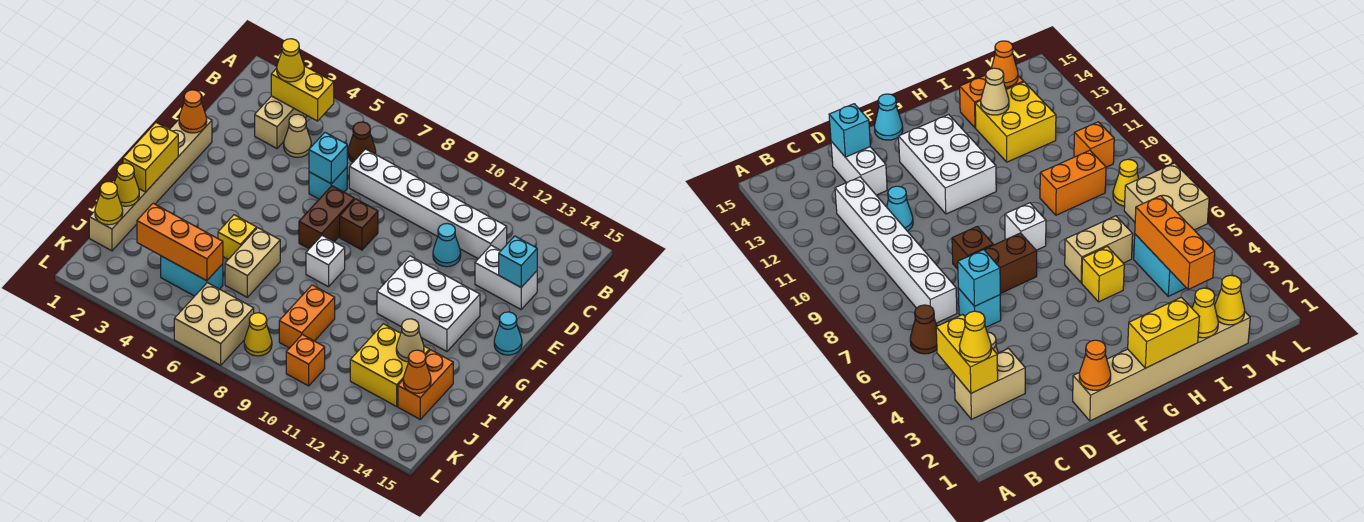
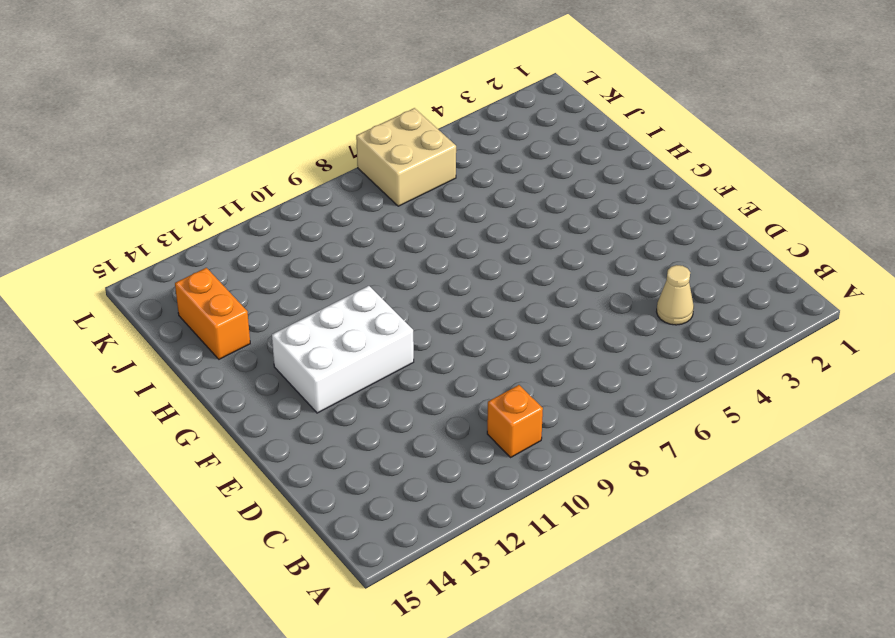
orange 1x1 brick [487,385,543,457] -> orange 1x1 brick moved to [286,335,325,386]
none -> tan 1x2 brick [255,96,307,148]
none -> brown 1x1 cone [348,122,376,162]
none -> white 1x6 brick [349,149,507,259]
none -> cyan 1x1 brick [309,167,347,199]

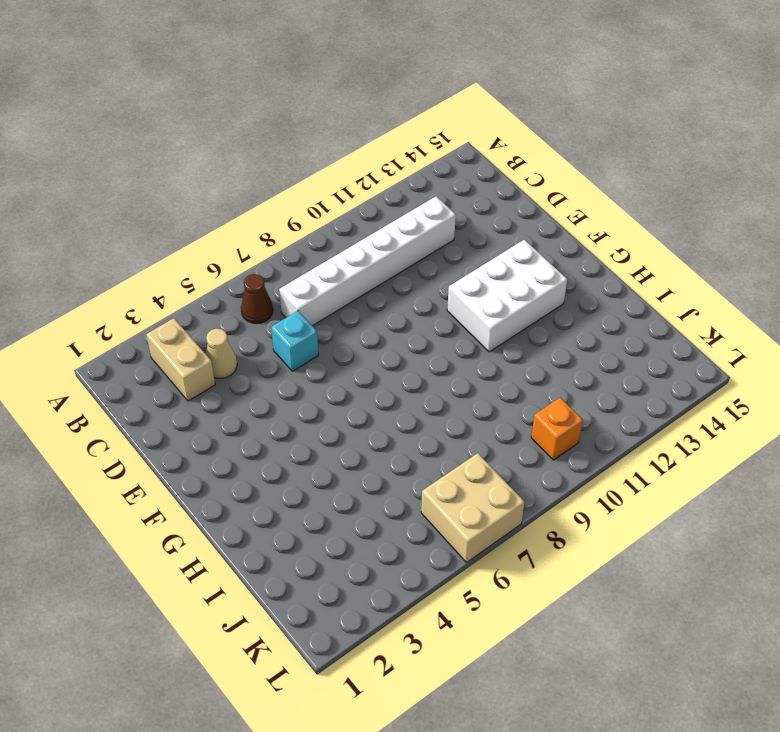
none -> cyan 1x1 cone [433,223,461,267]
none -> white 1x2 brick [475,245,537,309]
none -> tan 1x6 brick [89,117,212,251]
none -> brown 1x2 brick [299,186,354,249]

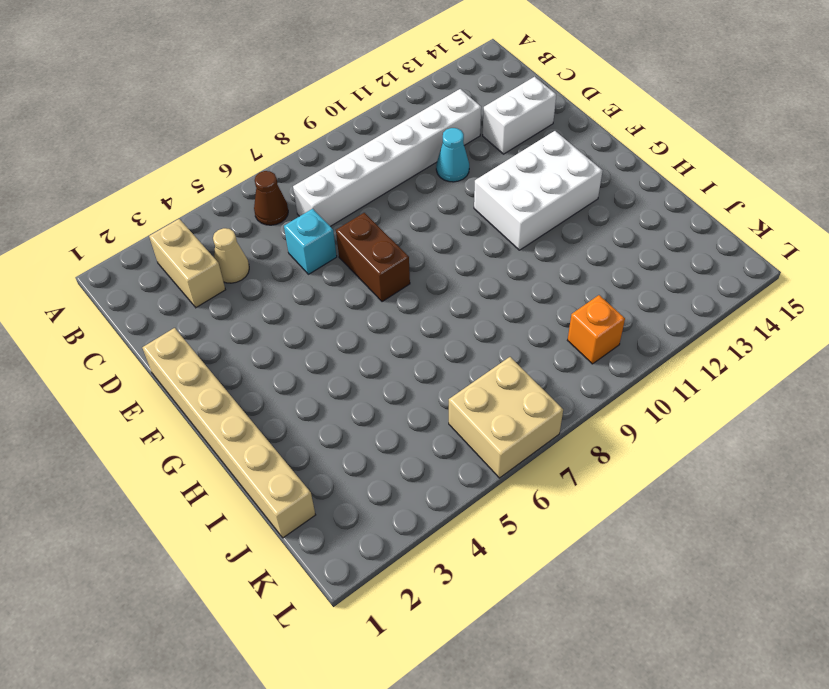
none -> brown 1x1 brick [340,199,378,250]
none -> cyan 1x1 cone [494,312,522,355]
none -> white 1x1 brick [306,236,345,287]
none -> yellow 1x1 brick [218,215,257,259]

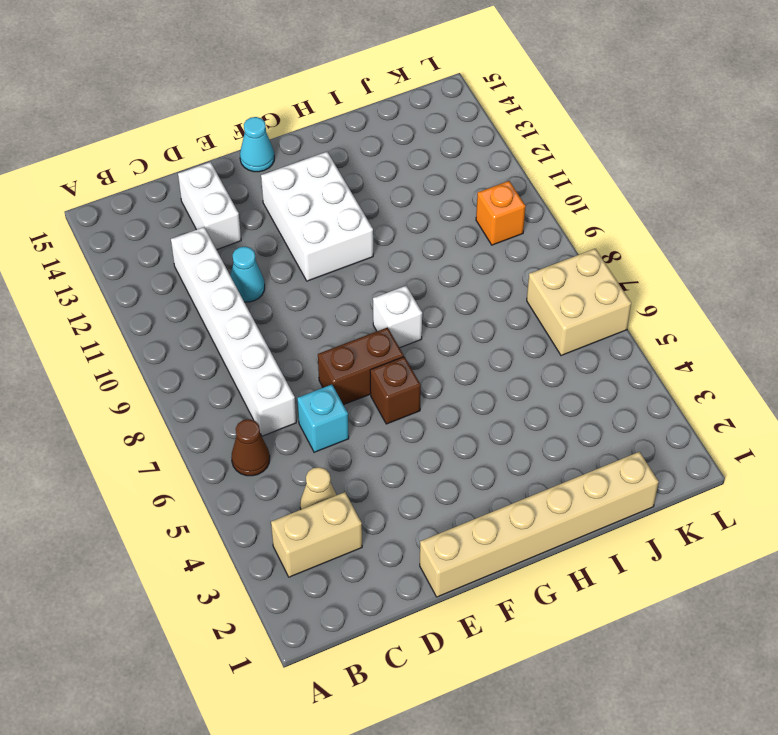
brown 1x1 brick [370,357,421,424] -> brown 1x1 brick moved to [340,199,378,250]
none -> yellow 1x1 brick [218,215,257,259]
none -> tan 1x2 brick [225,228,280,297]
none -> orange 1x2 brick [279,285,335,348]
none -> yellow 2x2 brick [350,324,430,406]

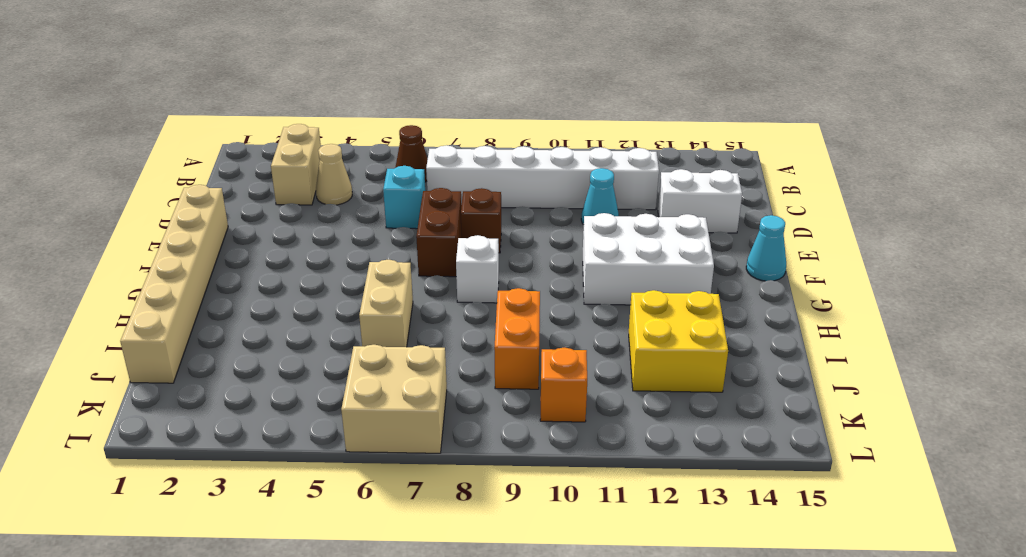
none -> yellow 1x1 brick [218,215,257,259]
none -> orange 1x2 brick [398,350,453,419]
none -> cyan 1x2 brick [161,256,223,296]
none -> yellow 1x1 cone [244,313,272,356]

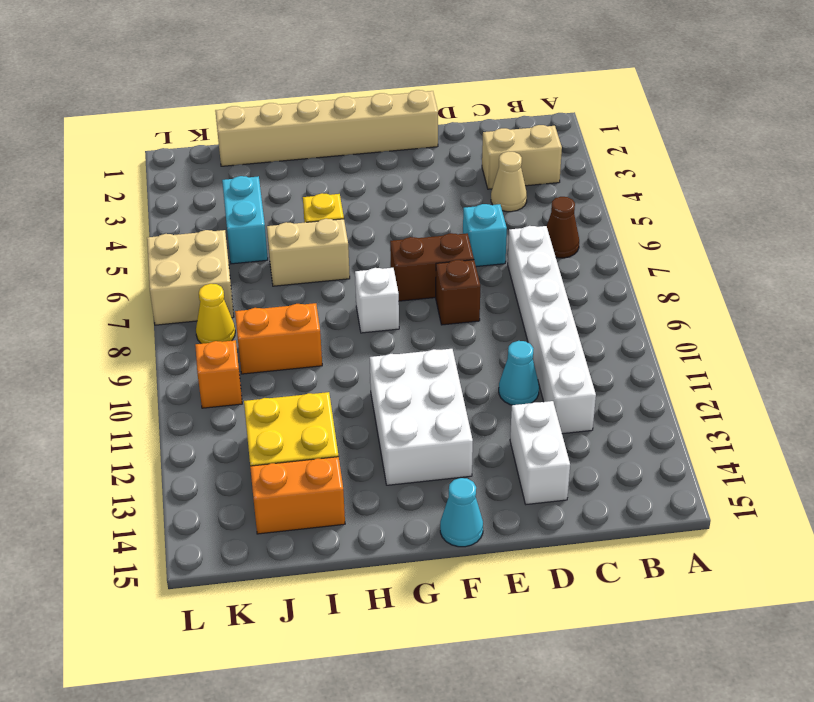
none -> yellow 1x2 brick [271,66,334,121]
none -> cyan 1x1 brick [309,132,347,184]
none -> cyan 1x1 brick [499,236,537,287]
none -> orange 1x1 cone [179,90,207,133]

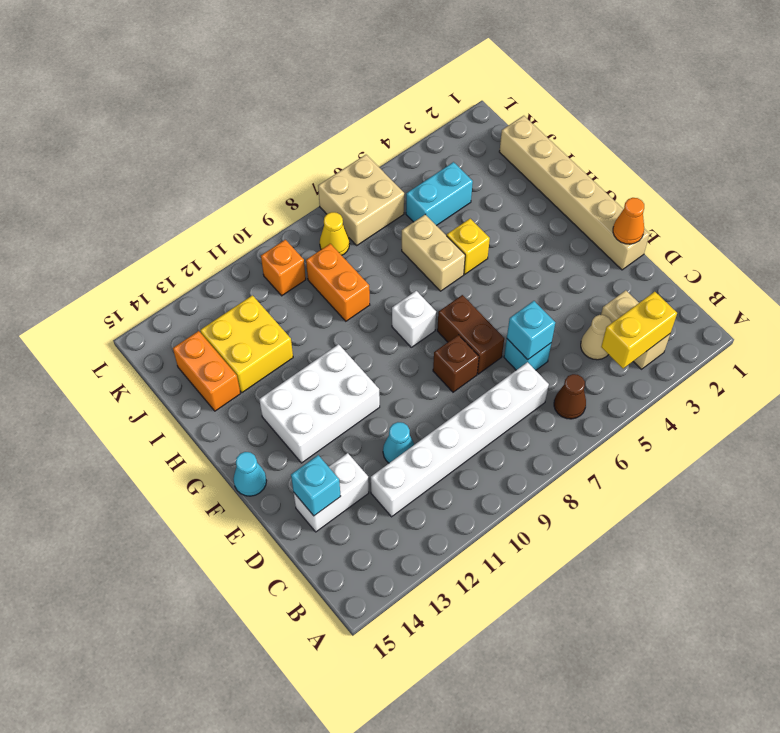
none -> yellow 1x2 brick [123,123,178,192]
none -> yellow 1x1 cone [114,163,139,206]
none -> tan 1x1 cone [396,319,424,362]
none -> yellow 1x1 cone [95,182,123,225]

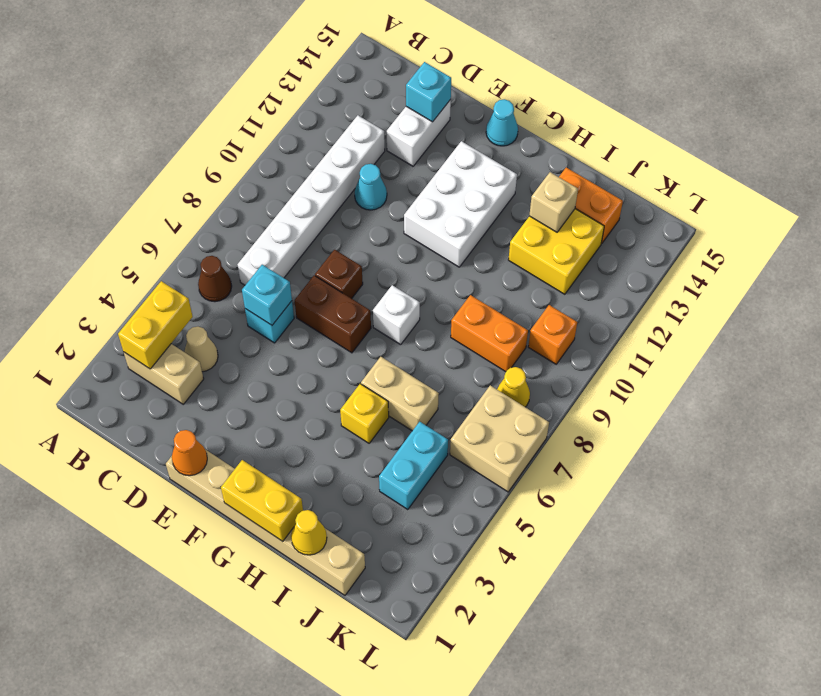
tan 1x1 brick [529,172,578,232] -> tan 1x1 cone [396,319,424,362]
none -> yellow 1x1 cone [95,182,123,225]
none -> orange 1x3 brick [137,203,223,281]
none -> orange 1x1 cone [403,350,431,393]
none -> yellow 1x1 cone [277,39,304,82]

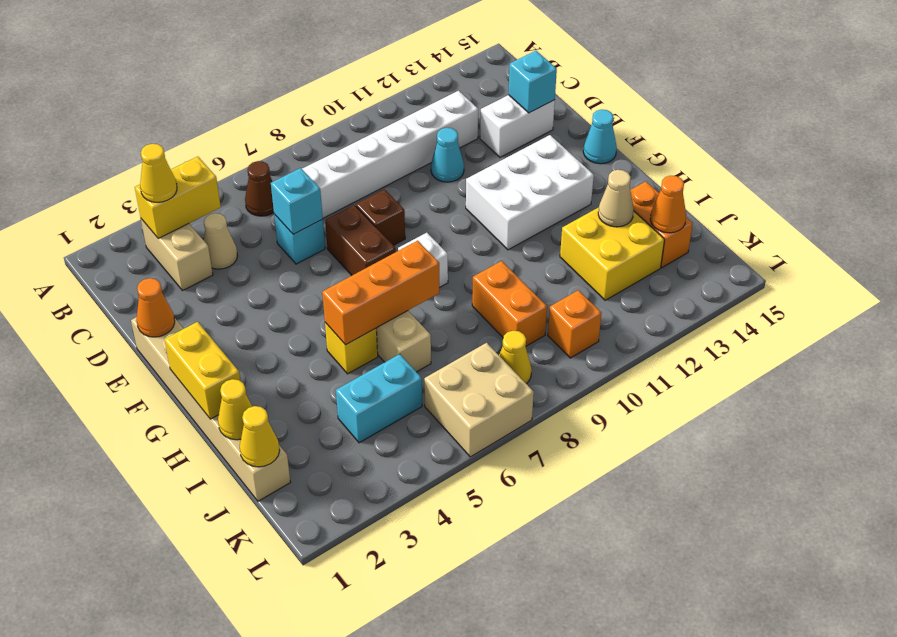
orange 1x3 brick [322,241,439,345] -> orange 1x3 brick moved to [137,203,223,281]

